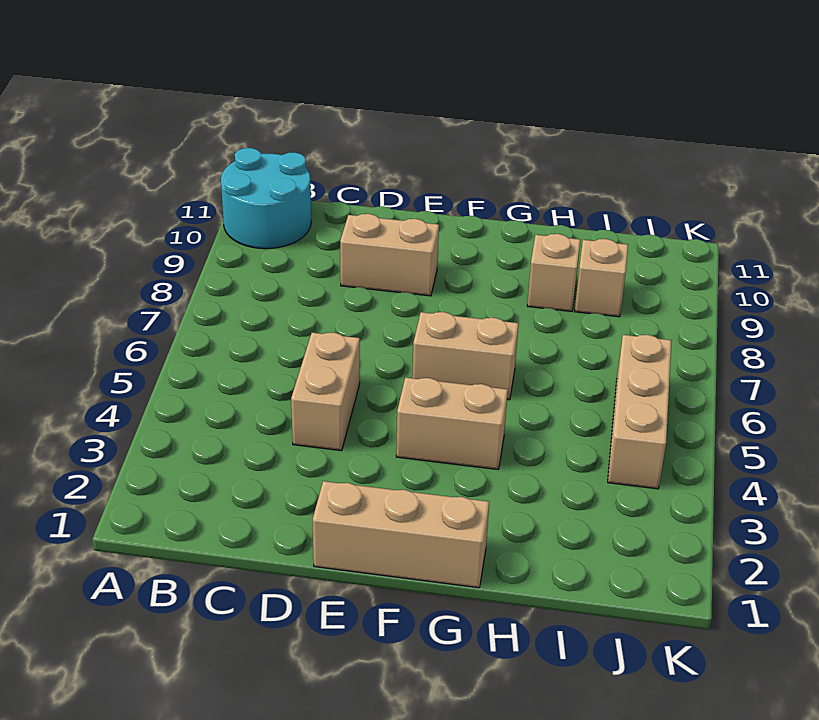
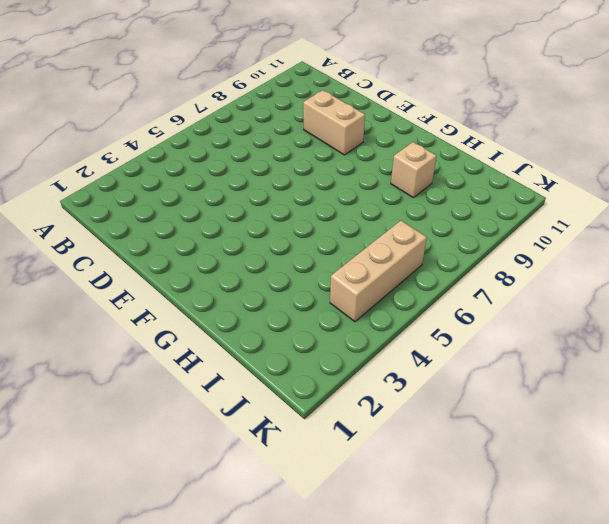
none -> cyan 2x2 round brick [221,148,311,249]
none -> tan 1x2 brick [291,332,360,451]

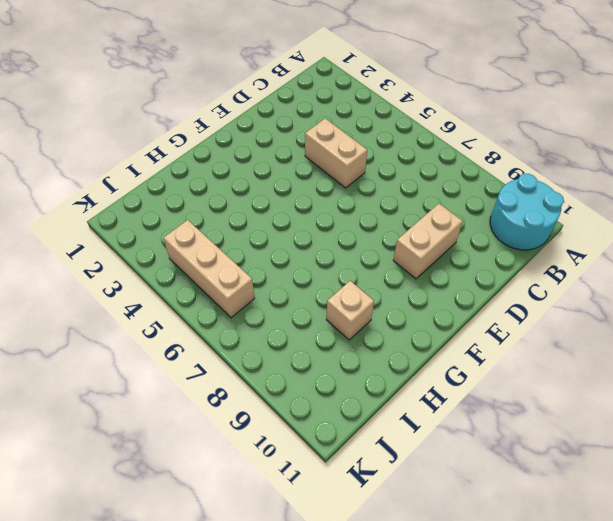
none -> tan 1x3 brick [313,481,489,588]
none -> tan 1x2 brick [396,377,508,469]

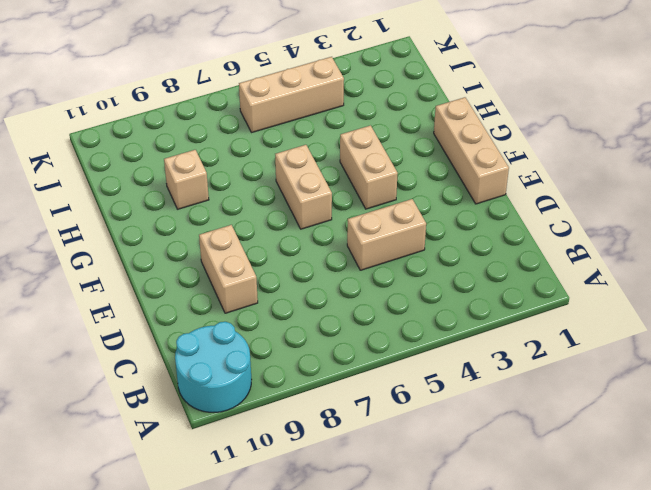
none -> tan 1x1 brick [575,239,628,317]

